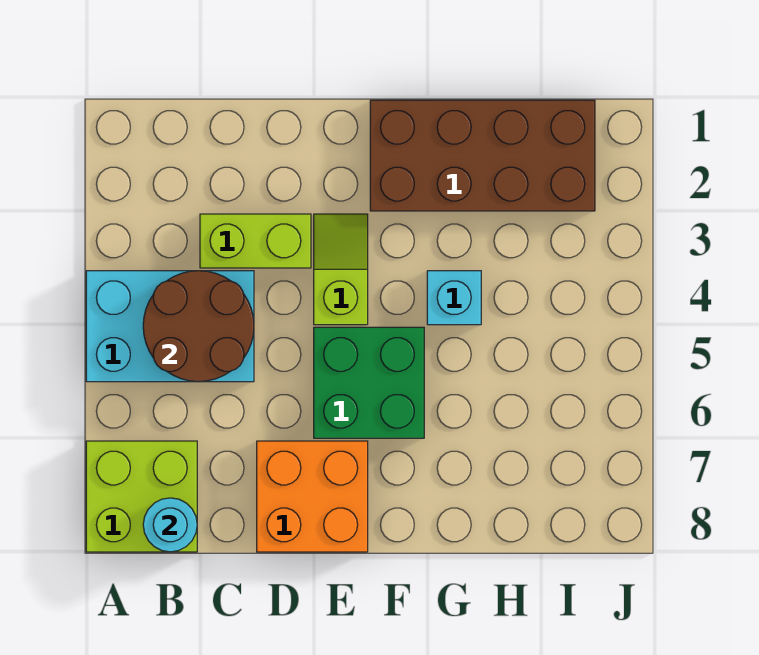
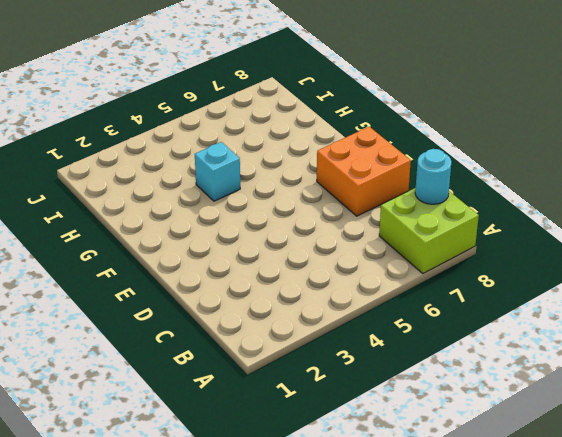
none -> cyan 2x3 brick [86,271,254,382]
none -> lime 1x2 brick [200,214,311,268]

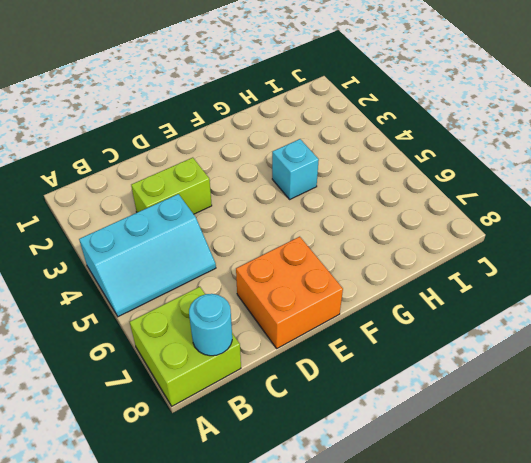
cyan 2x3 slope [79,194,216,317] -> cyan 2x3 brick [86,271,254,382]
none -> lime 1x2 slope [314,214,368,325]
none -> green 2x2 brick [314,327,424,438]

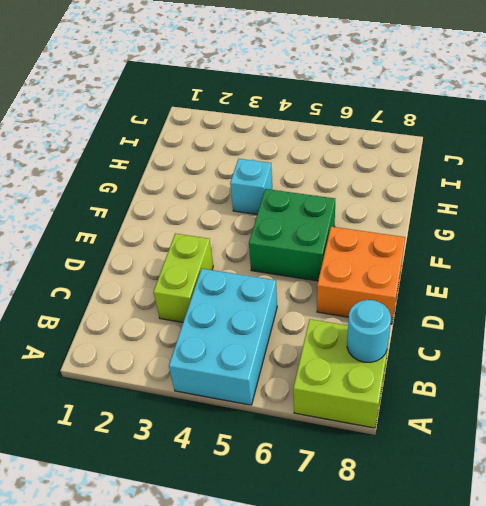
none -> lime 1x2 slope [314,214,368,325]
none -> brown 2x4 brick [370,100,595,211]

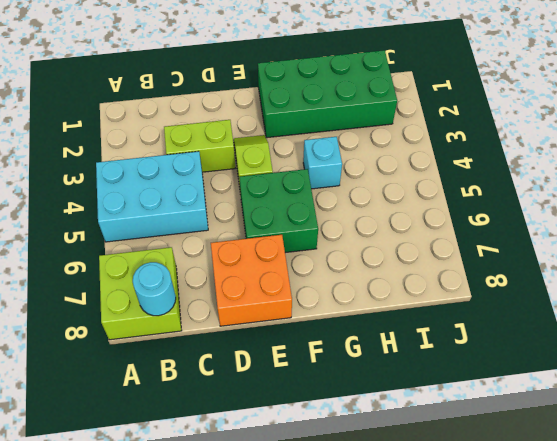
green 2x4 brick [258,50,397,138] -> brown 2x4 brick [370,100,595,211]
none -> brown 2x2 round brick [143,271,254,382]

